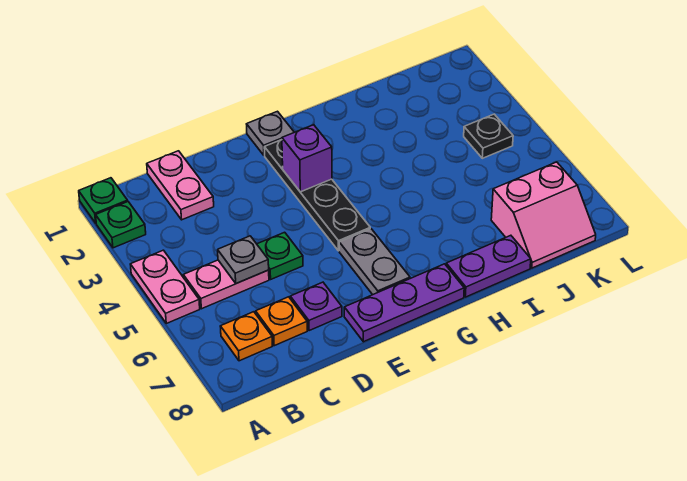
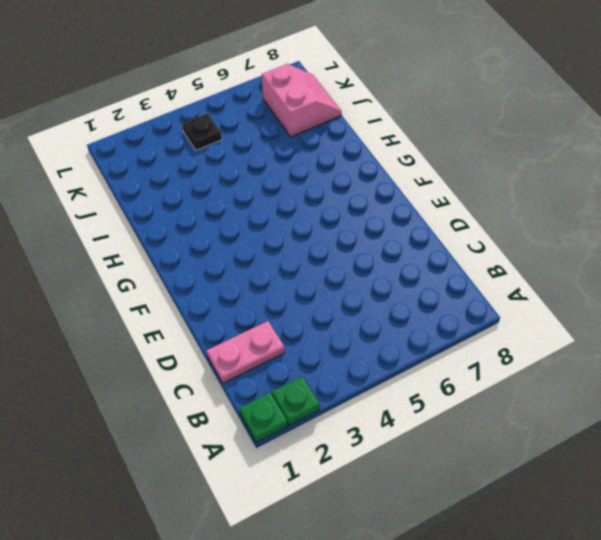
none -> pink 1x2 plate [130,250,200,323]
none -> pink 1x2 plate [183,260,269,309]
none -> orange 1x1 plate [220,312,272,361]

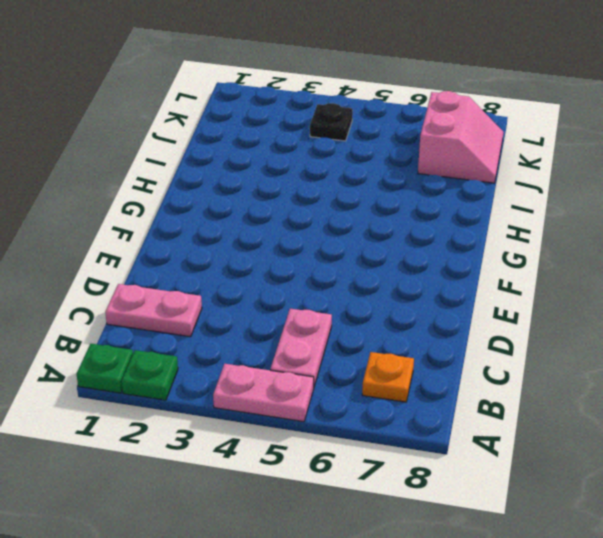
none -> orange 1x1 plate [256,297,307,346]
none -> green 1x1 plate [257,232,303,279]
none -> purple 1x1 plate [290,282,342,331]

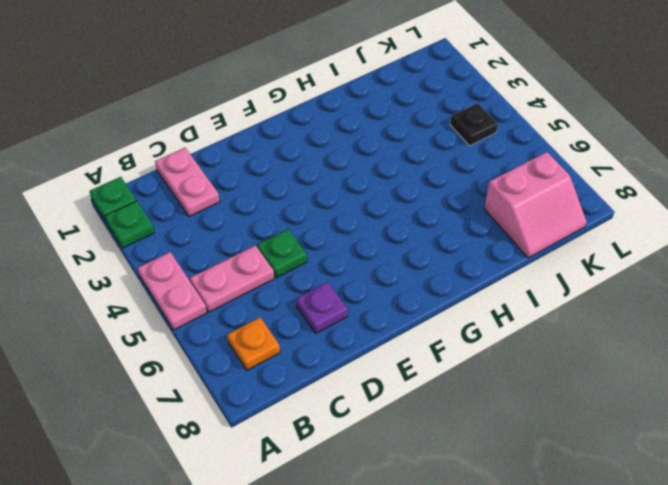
none -> orange 1x1 plate [256,297,307,346]
none -> purple 1x3 plate [344,264,464,342]
none -> grey 1x1 plate [247,111,294,155]

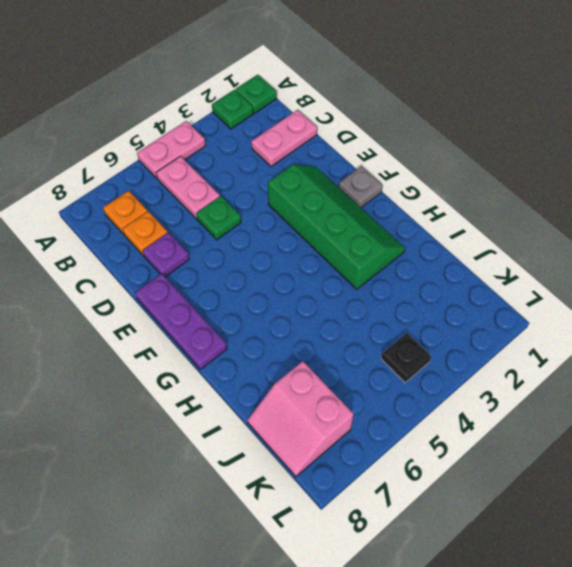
green 2x4 slope [268,165,405,289] -> black 1x4 plate [264,140,370,251]
none -> grey 1x2 plate [339,229,410,295]
none -> purple 1x2 plate [446,235,531,297]
none -> grey 1x1 plate [218,236,269,283]

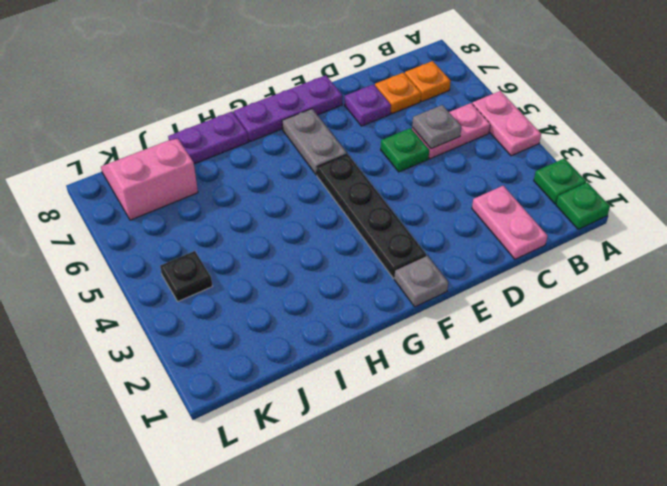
none -> purple 1x1 brick [282,125,332,192]

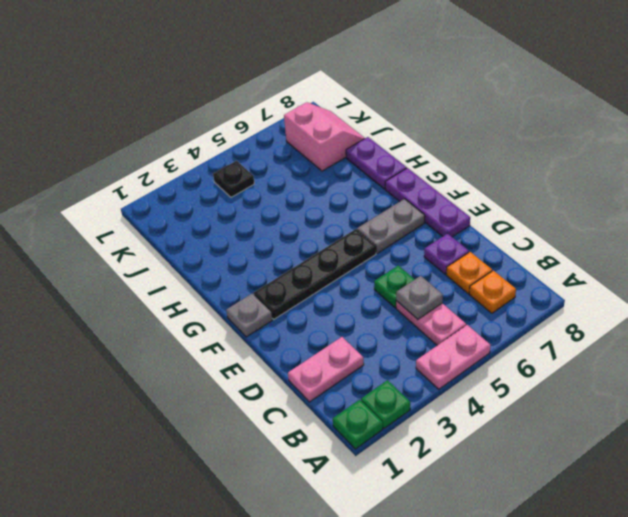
none -> purple 1x1 brick [282,125,332,192]

